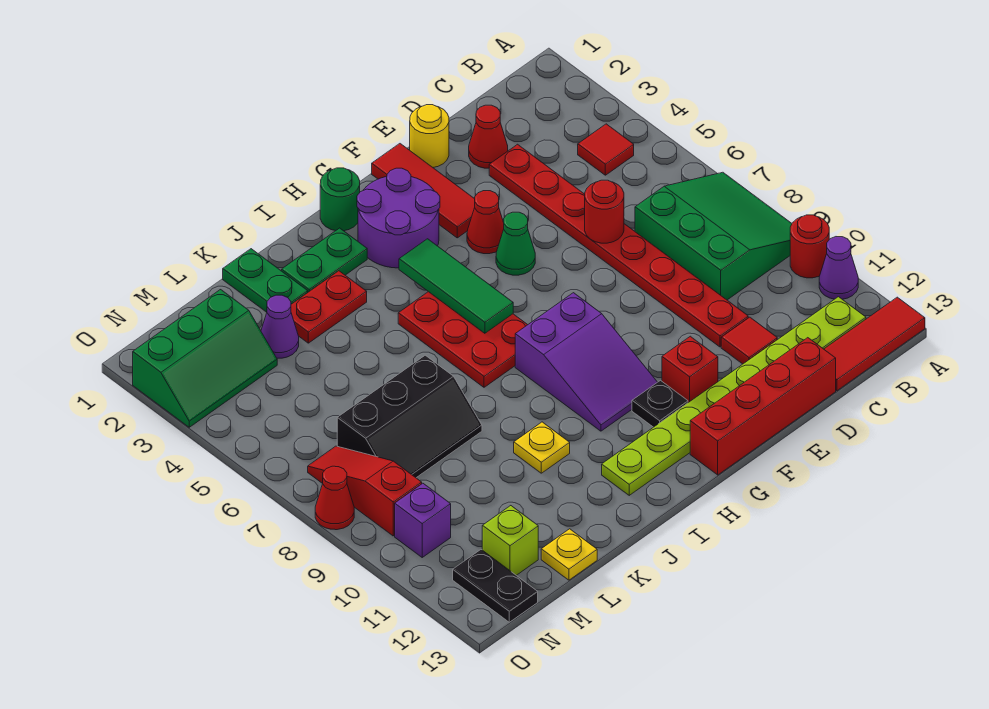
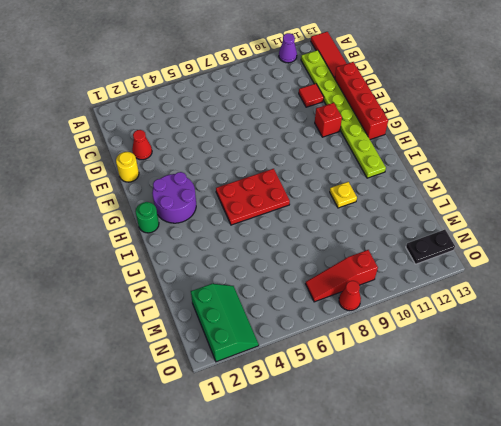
none -> green 3x3 slope [635,172,792,300]
none -> red 1x1 round brick [790,215,829,278]
none -> red 1x1 tile [578,124,634,175]
none -> red 1x8 plate [489,144,748,347]

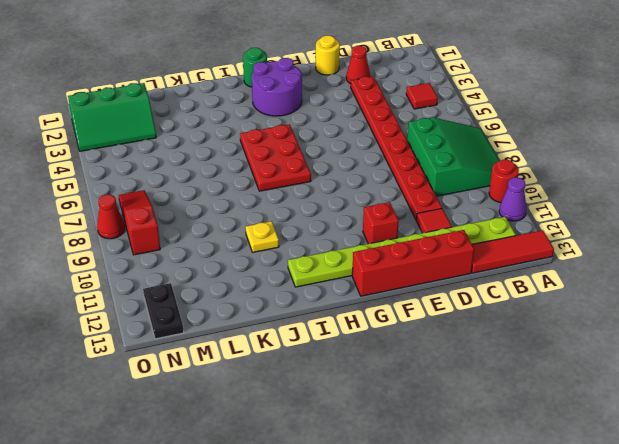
none -> red 1x3 tile [372,144,475,238]
none -> red 1x1 cone [467,191,504,254]
none -> green 1x1 cone [496,212,535,275]
none -> purple 2x3 slope [515,293,657,431]

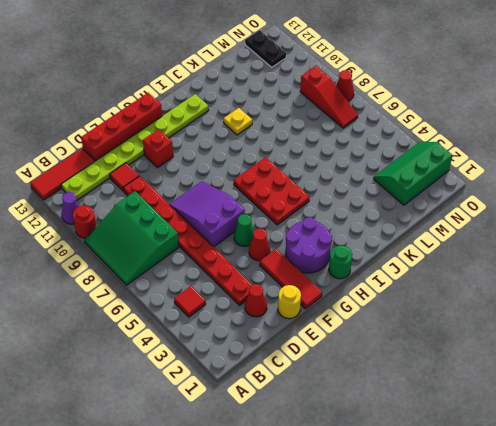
purple 2x3 slope [169,181,245,247] -> purple 2x3 slope moved to [515,293,657,431]
none -> black 1x1 plate [632,380,688,427]
none -> green 1x2 plate [282,228,367,292]
none -> red 1x2 plate [291,271,367,343]
none -> green 1x2 plate [223,249,308,312]

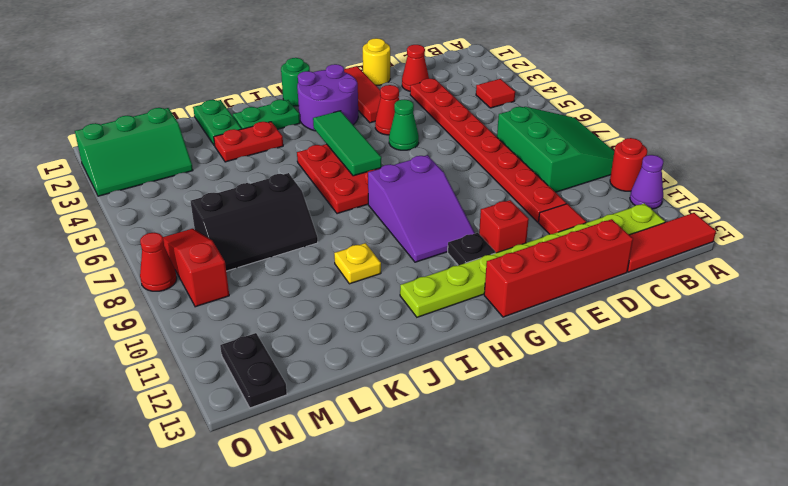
none -> purple 1x1 cone [261,295,299,358]
none -> yellow 1x1 plate [541,529,597,580]
none -> lime 1x1 brick [482,506,538,575]
none -> purple 1x1 brick [395,483,451,557]

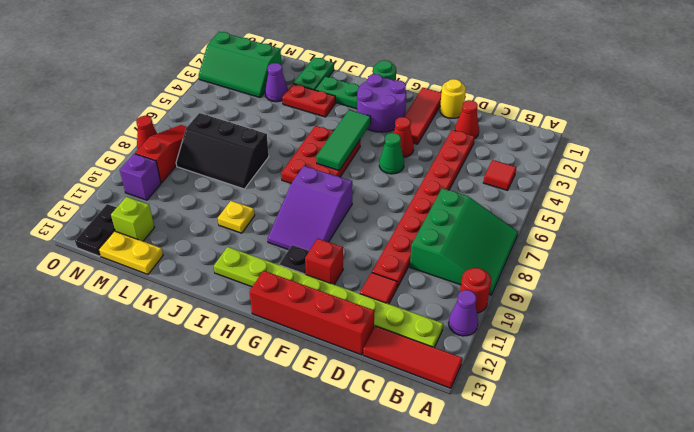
yellow 1x2 plate [99,231,163,274] -> yellow 1x1 plate [541,529,597,580]
none -> red 1x1 round brick [585,180,624,243]

